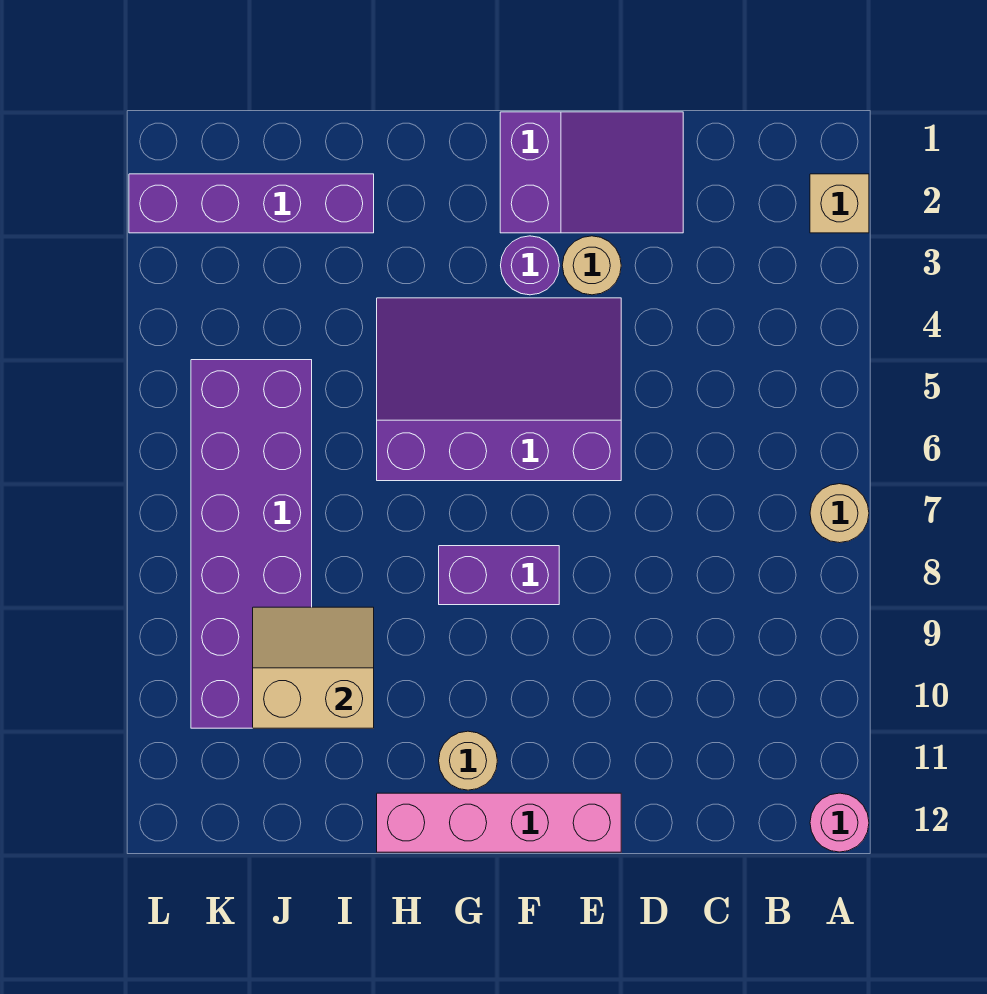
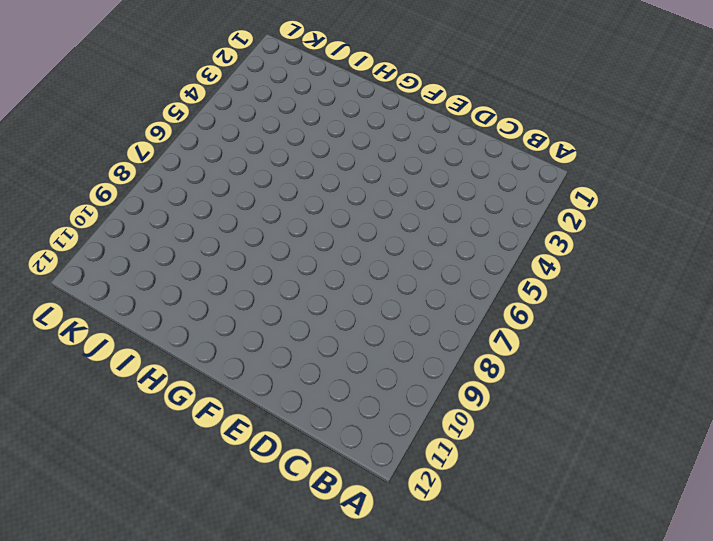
none -> tan 1x1 brick [810,174,869,233]
none -> tan 1x1 round brick [810,484,869,543]
none -> pink 1x1 round brick [810,793,869,852]

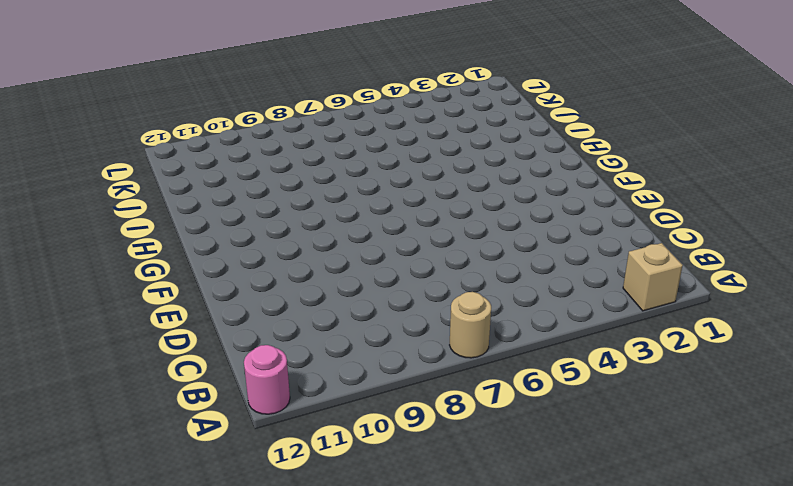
none -> purple 2x3 slope [500,112,683,233]
none -> tan 1x1 round brick [562,236,621,295]
none -> purple 3x4 slope [377,298,621,481]

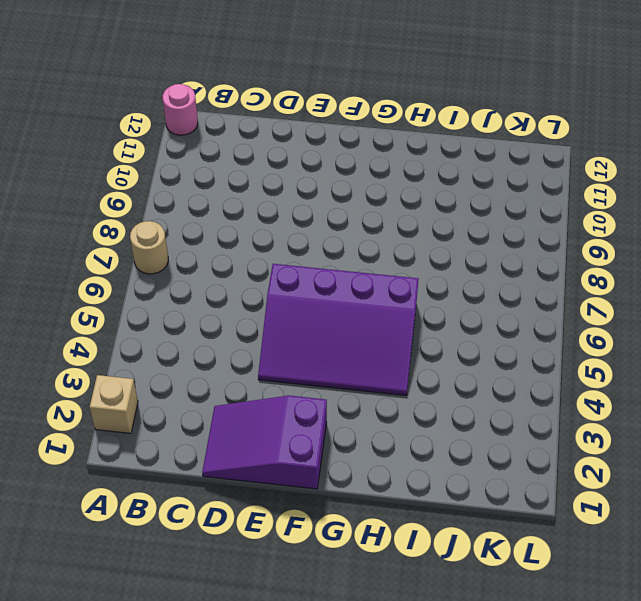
none -> tan 1x1 round brick [562,236,621,295]
none -> pink 1x4 brick [377,793,621,852]
none -> purple 1x1 round brick [501,236,559,295]

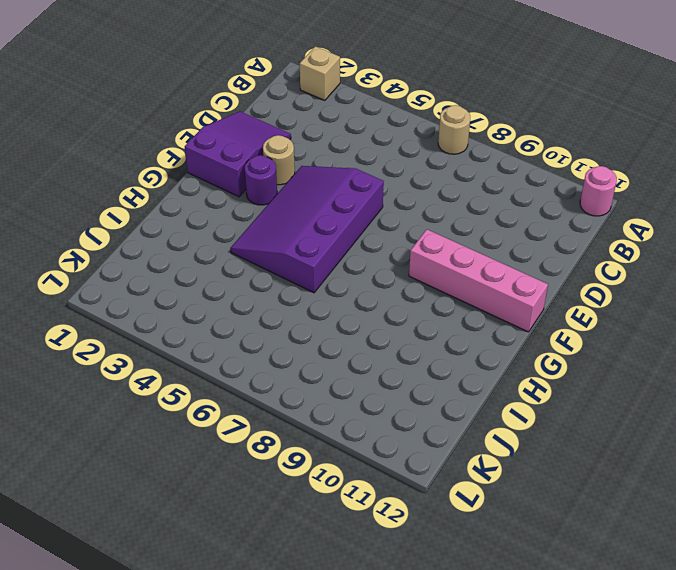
pink 1x4 brick [409,229,548,332] -> pink 1x4 brick turned to [377,793,621,852]
none -> purple 1x2 brick [439,546,559,605]
none -> tan 1x1 round brick [439,731,497,790]
none -> purple 1x4 brick [129,174,374,233]

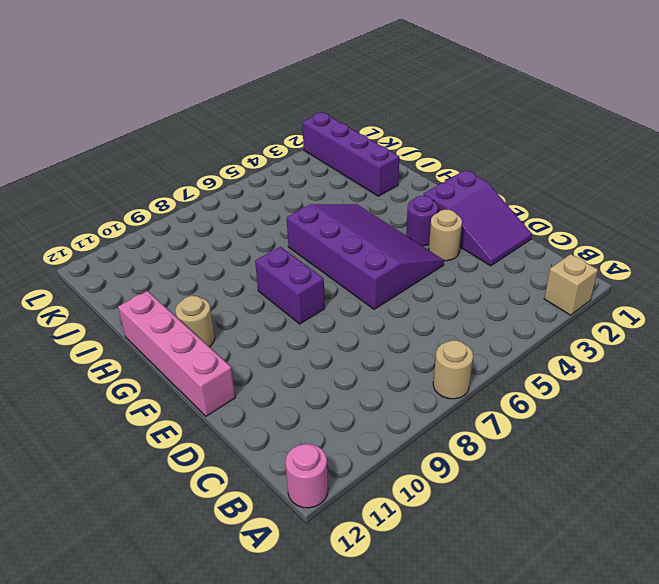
none -> purple 2x6 brick [191,360,312,728]
none -> tan 2x2 slope [253,607,374,728]

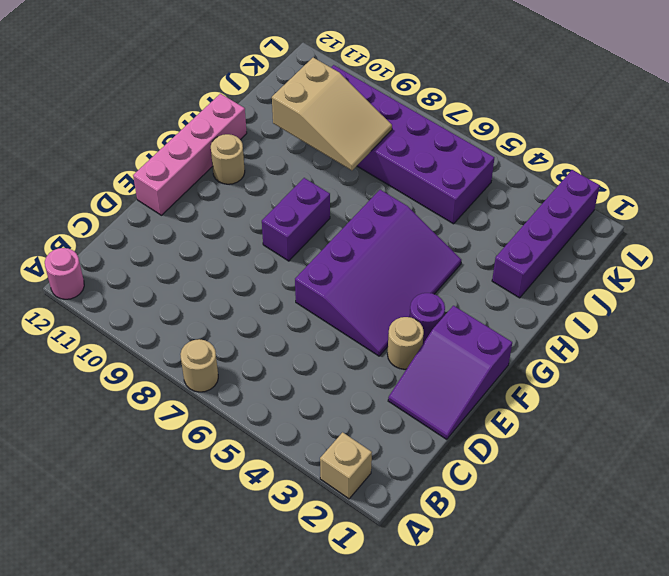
tan 2x3 slope [272,58,392,170] -> tan 2x2 slope [253,607,374,728]

